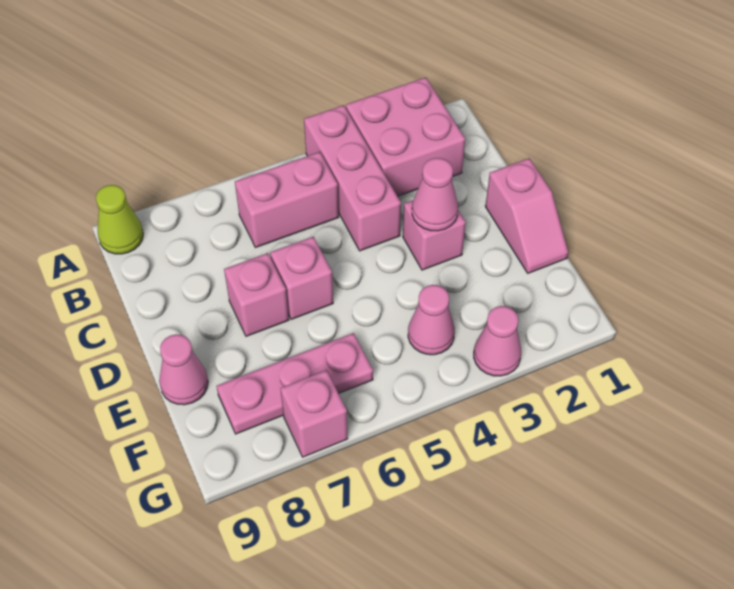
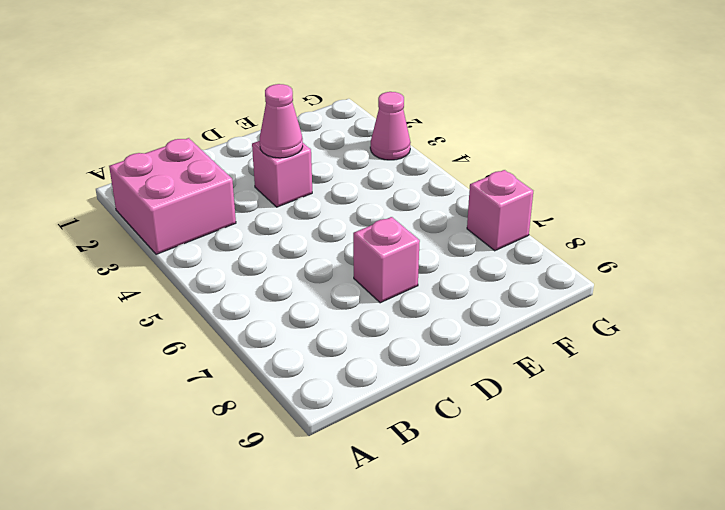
none -> pink 1x3 brick [304,105,401,251]
none -> lime 1x1 cone [96,185,143,254]
none -> pink 1x2 brick [235,152,339,248]

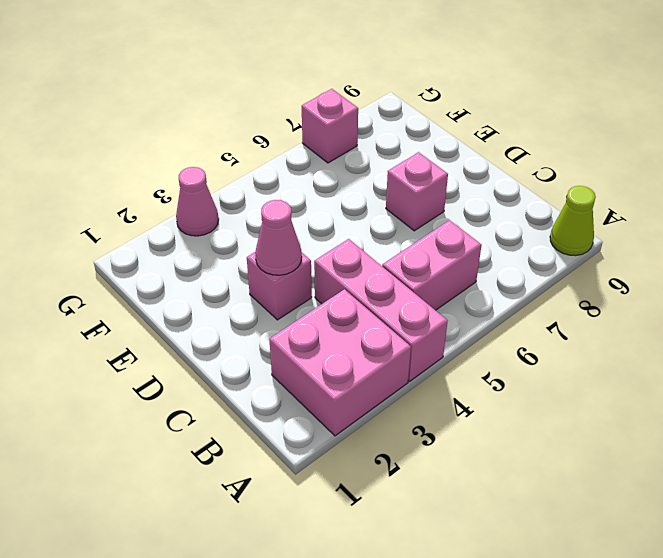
none -> pink 1x2 slope [485,158,568,273]
none -> pink 1x1 brick [270,237,333,319]
none -> pink 1x1 cone [159,334,208,405]

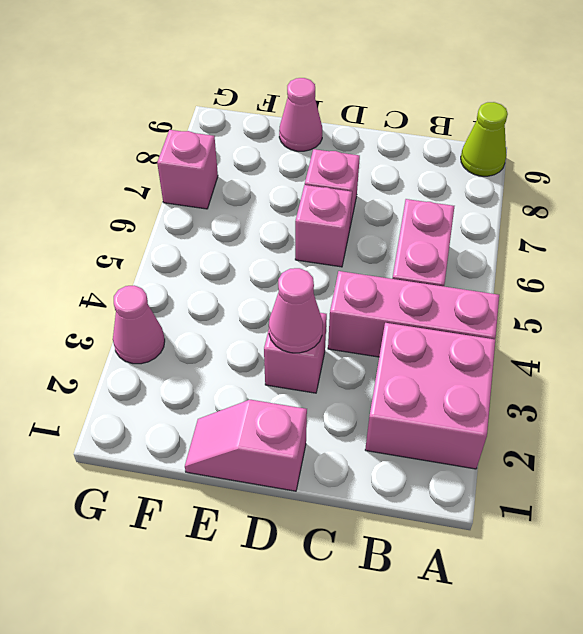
none -> pink 1x1 cone [408,285,455,355]
none -> pink 1x3 plate [217,333,373,434]

